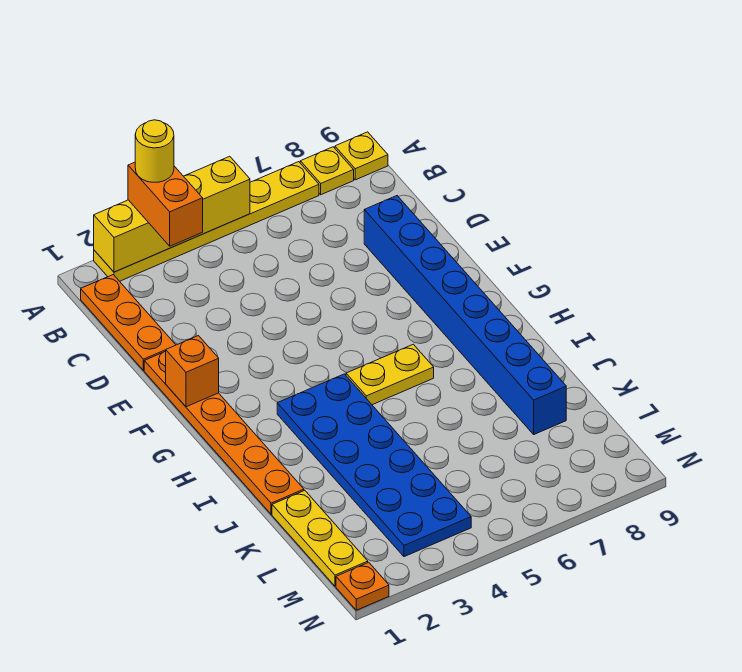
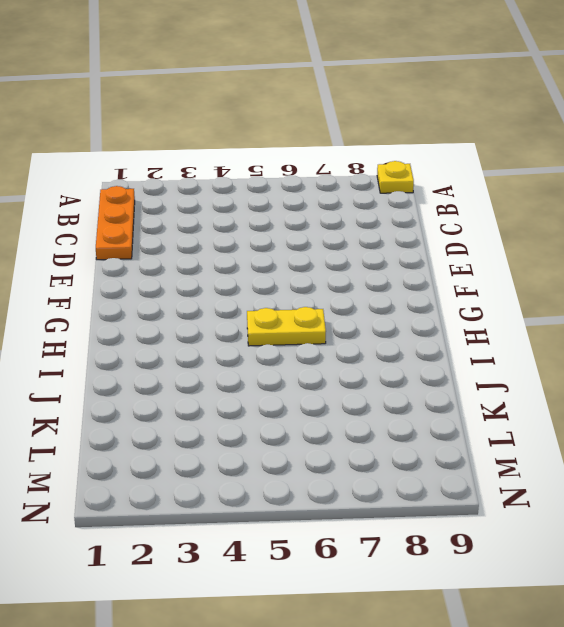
none -> yellow 1x6 plate [94,162,319,281]
none -> yellow 1x1 plate [300,147,354,195]
none -> blue 1x8 brick [364,196,566,434]

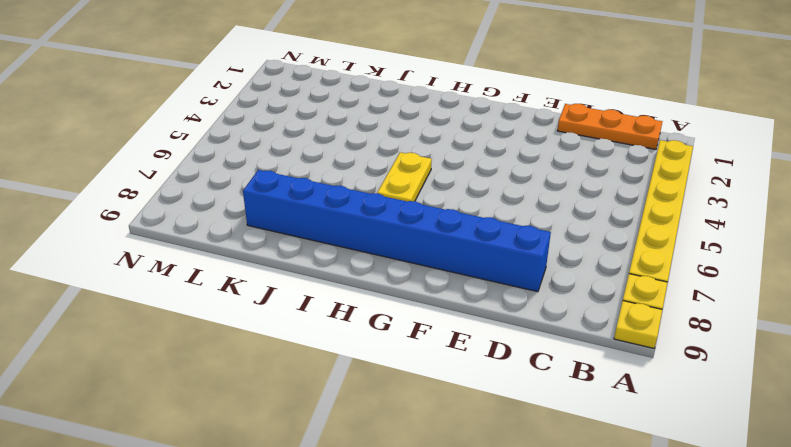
none -> orange 1x6 plate [144,351,304,514]
none -> blue 2x6 plate [277,374,471,557]
none -> yellow 1x3 plate [272,491,368,586]

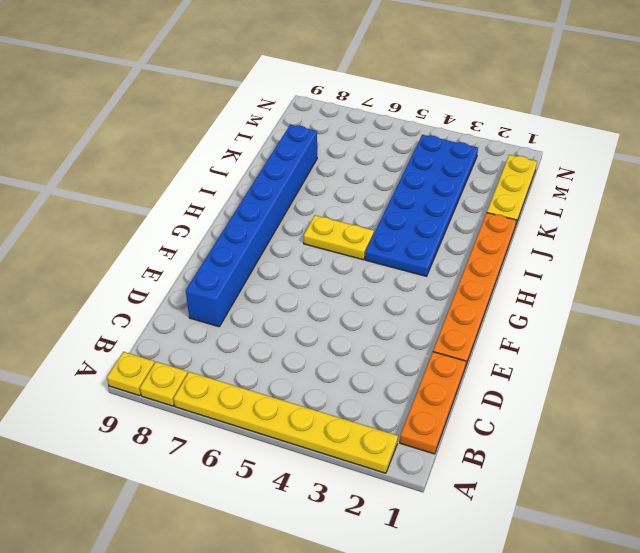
none -> orange 1x1 plate [336,562,389,610]
none -> yellow 1x4 brick [94,156,250,272]
none -> orange 1x1 brick [166,336,219,407]

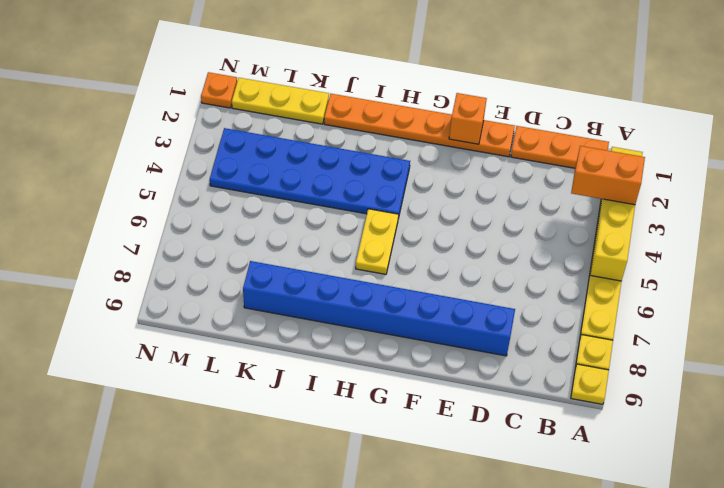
none -> yellow 1x1 round brick [135,120,174,182]

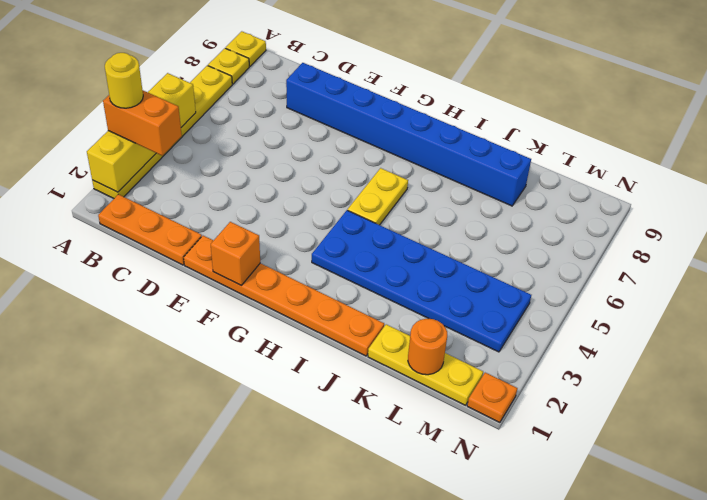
orange 1x1 round brick [408,319,447,375] -> none

